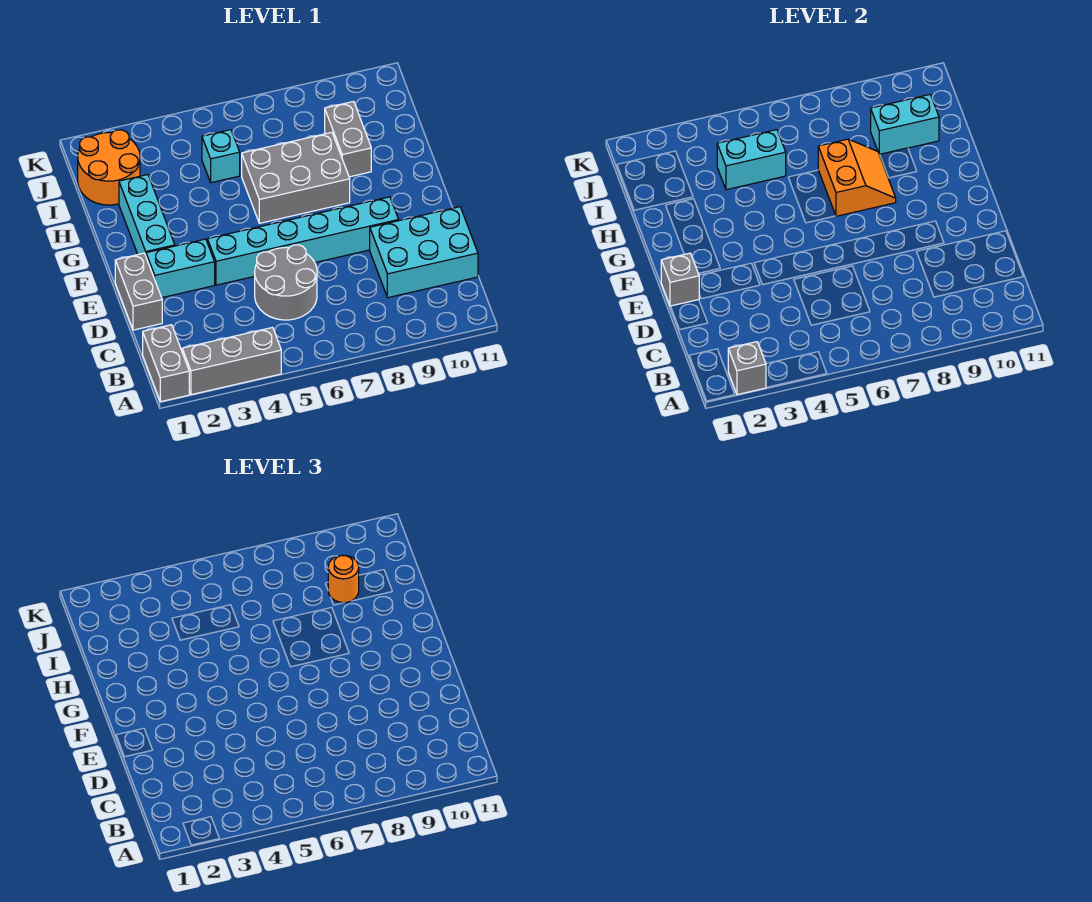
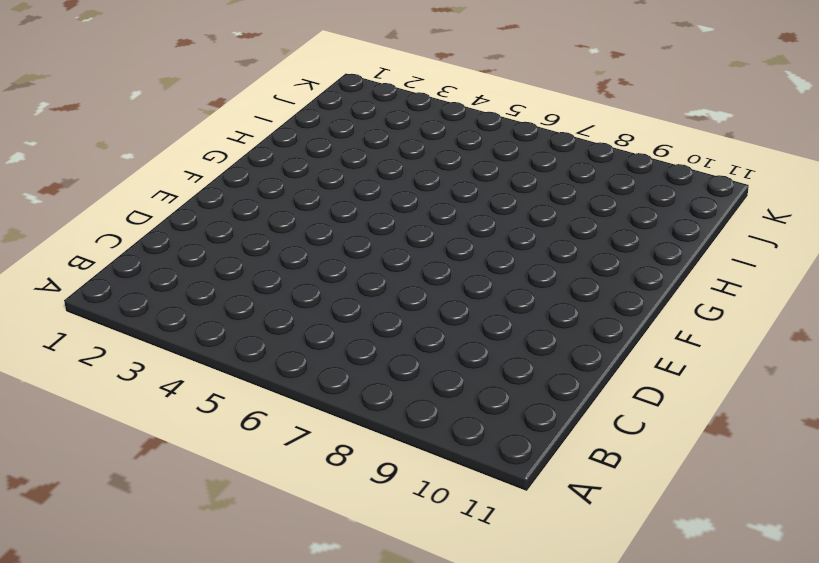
none -> grey 1x2 brick [143,325,189,402]
none -> grey 1x3 brick [182,327,281,395]
none -> grey 2x2 round brick [255,245,317,320]

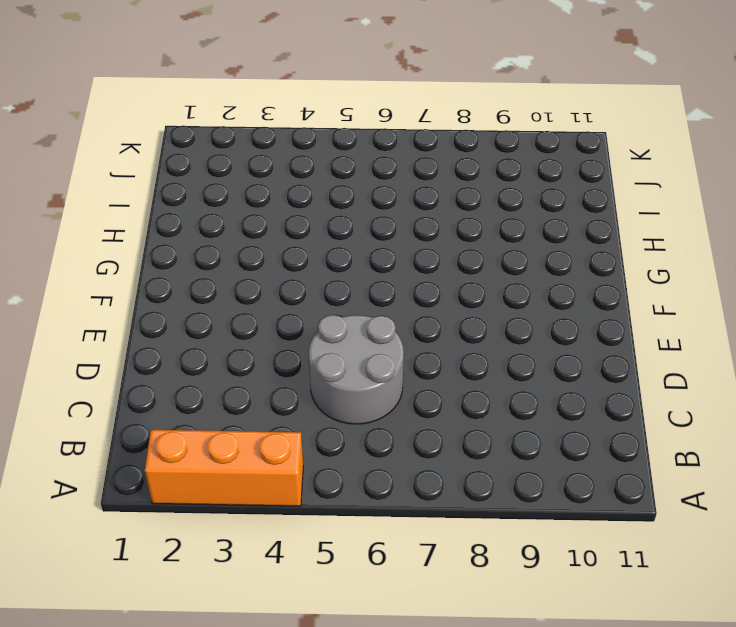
orange 1x3 brick [145,430,303,506] -> grey 1x3 brick [182,327,281,395]
none -> grey 1x2 brick [143,325,189,402]
none -> cyan 2x3 brick [370,207,478,298]
none -> grey 1x2 brick [115,253,162,330]

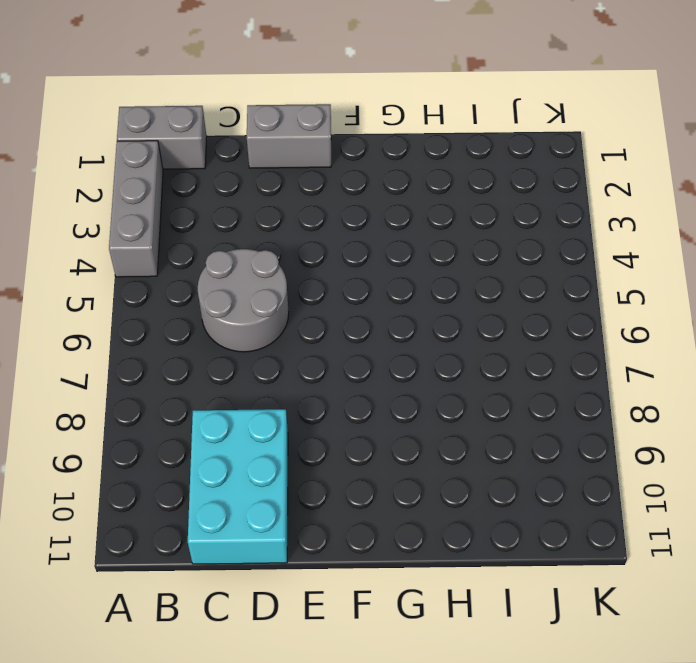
none -> cyan 1x2 brick [146,239,215,298]
none -> cyan 1x6 brick [207,197,399,285]
none -> cyan 1x3 brick [119,175,175,255]

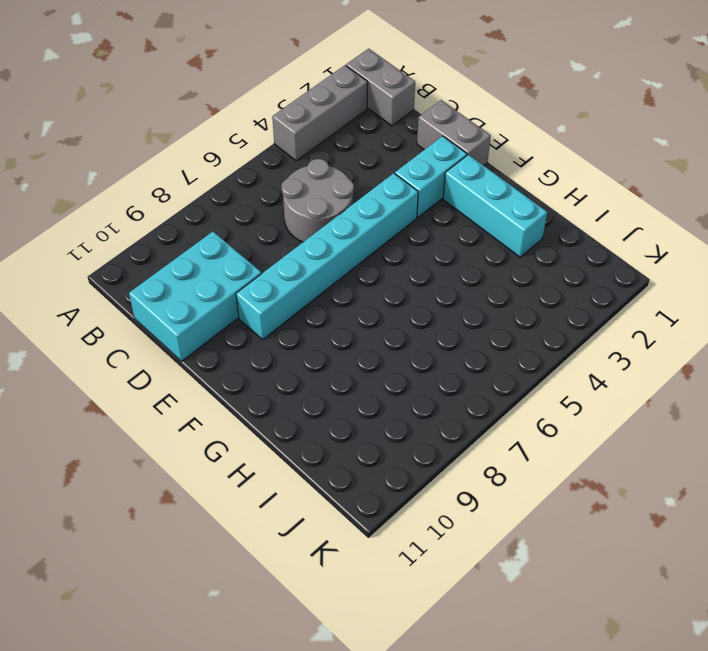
none -> grey 2x3 brick [242,132,350,223]
none -> grey 1x2 brick [325,101,371,177]
none -> orange 2x2 round brick [78,130,140,205]

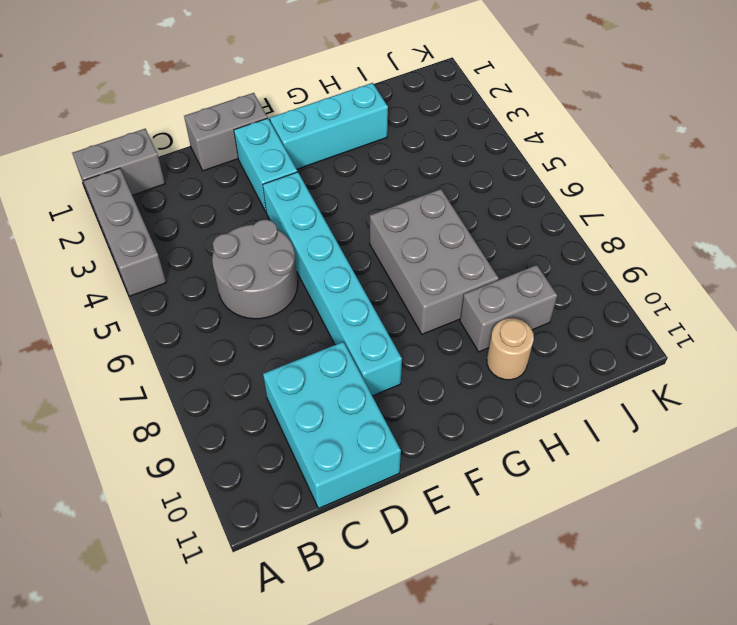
tan 1x1 round brick [487,318,534,380] -> none
none -> orange 2x2 round brick [78,130,140,205]
none -> cyan 1x1 brick [202,130,240,183]
none -> grey 1x1 brick [728,342,766,395]

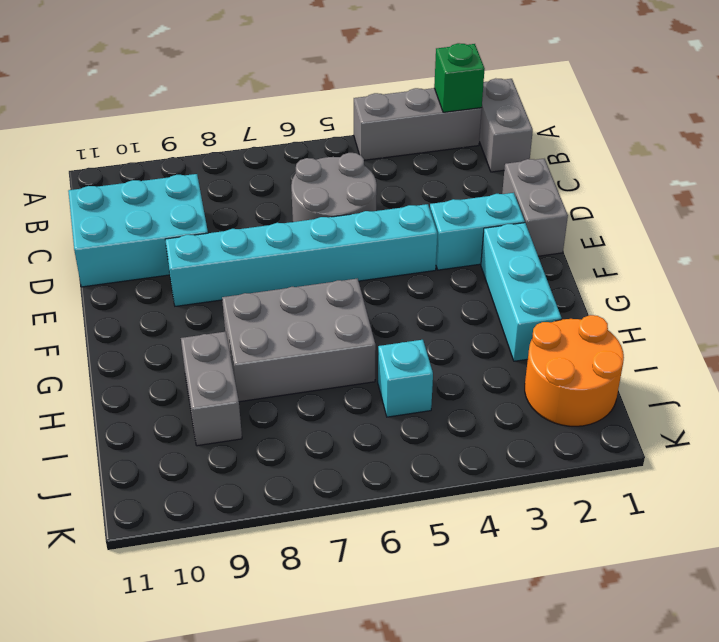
green 1x1 brick [434,43,485,112] -> grey 1x1 brick [728,342,766,395]
none -> grey 1x1 brick [661,253,699,306]
none -> orange 2x2 slope [818,139,896,216]
none -> cyan 1x2 brick [717,130,786,190]

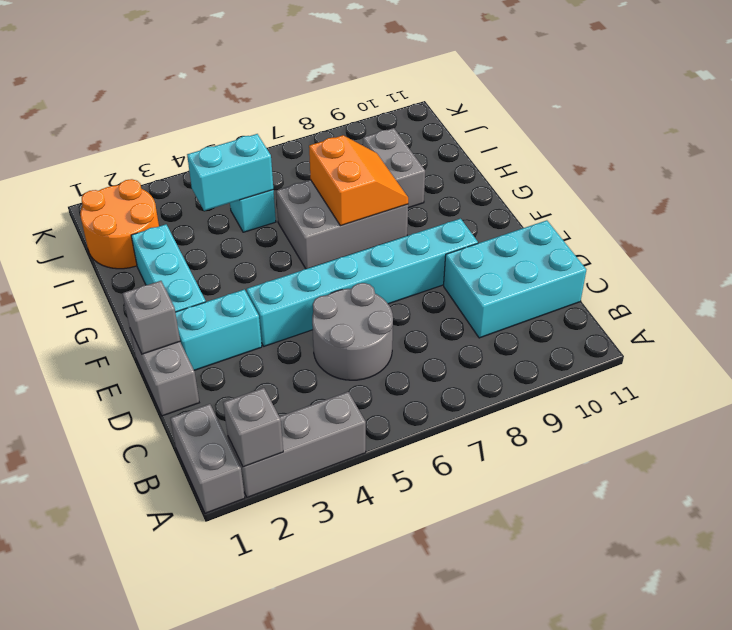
none -> cyan 1x2 brick [871,95,939,155]
none -> orange 1x1 round brick [328,555,359,603]

